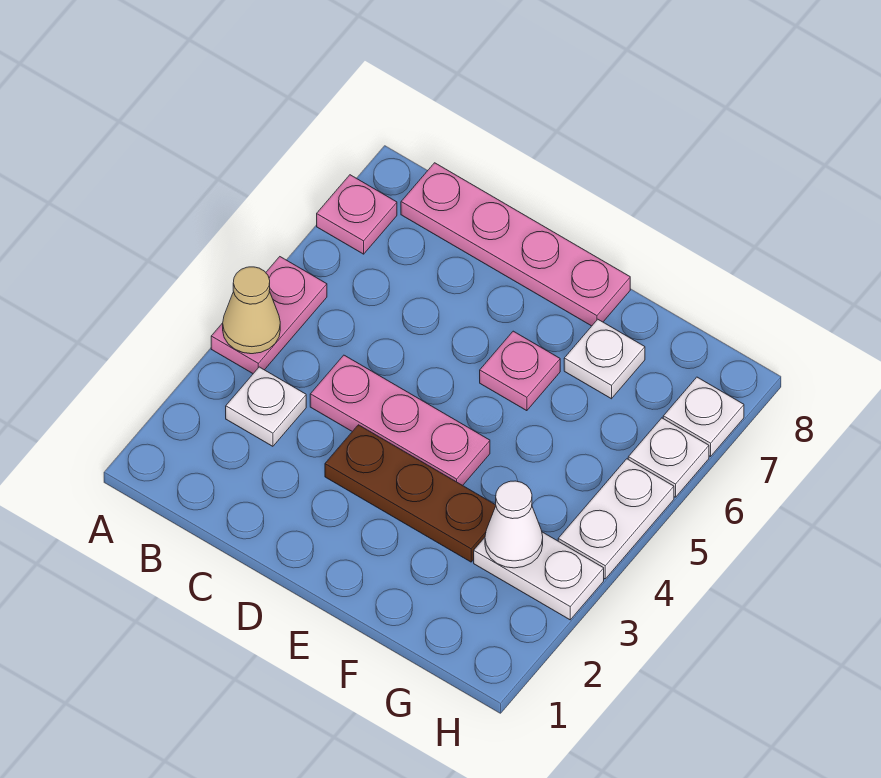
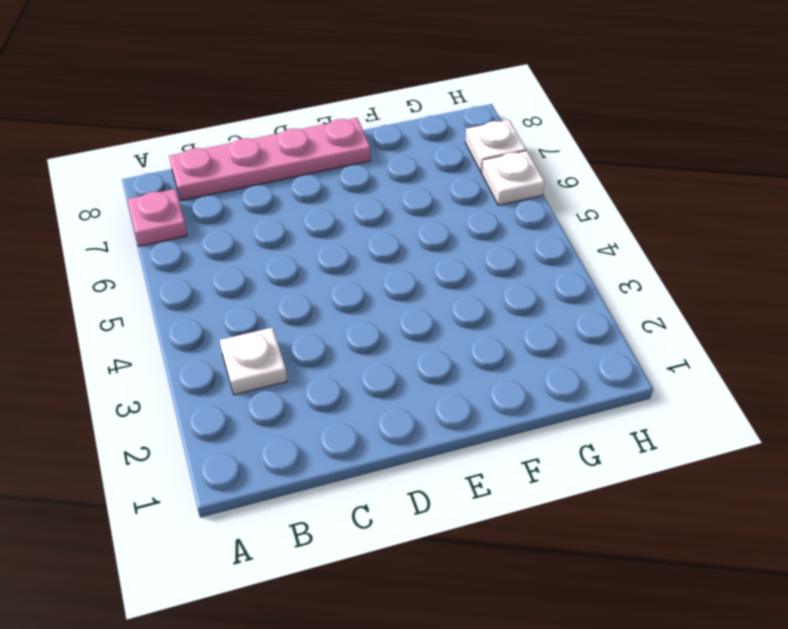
none -> pink 1x2 plate [211,257,327,373]
none -> pink 1x3 plate [310,355,490,485]
none -> brown 1x3 plate [325,425,496,562]

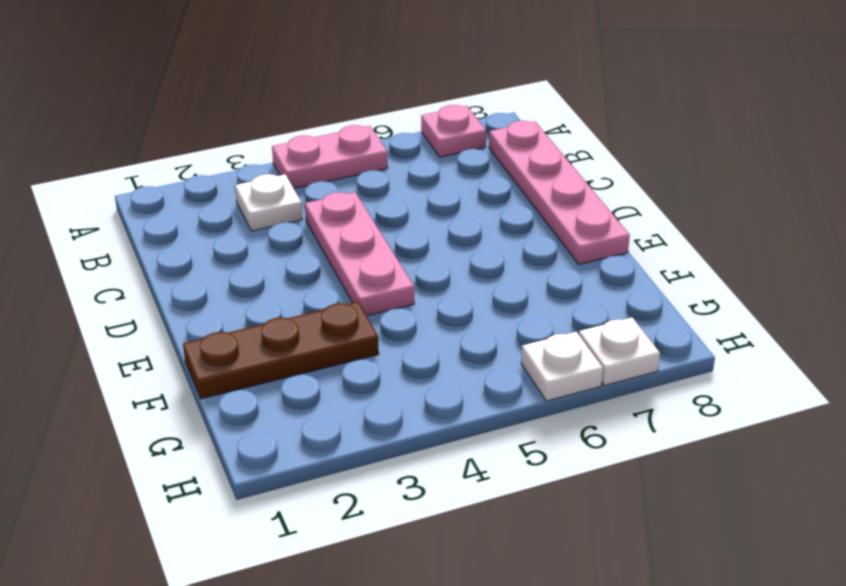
brown 1x3 plate [183,302,379,399] -> brown 1x3 plate turned to [325,425,496,562]
none -> pink 1x1 plate [480,331,560,411]
none -> white 1x1 plate [564,319,645,399]
none -> white 1x2 plate [474,532,604,620]

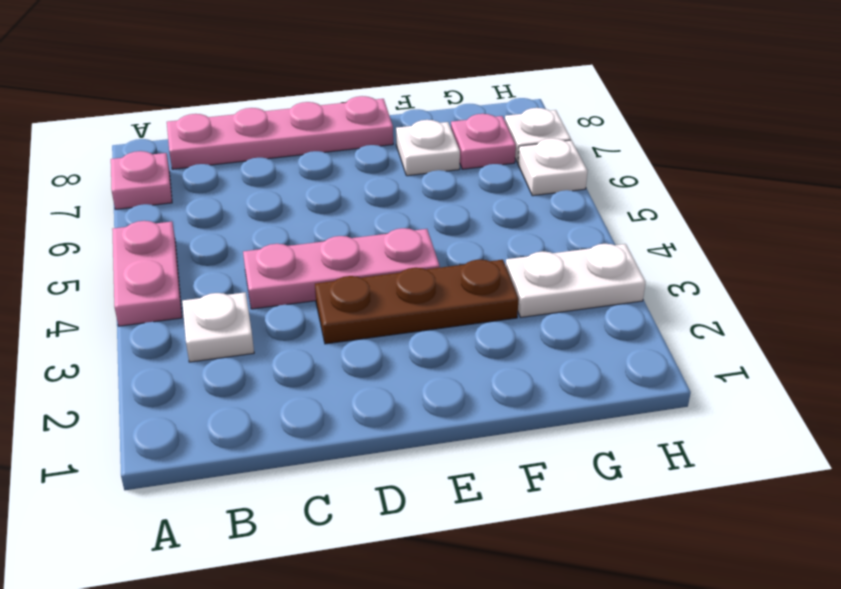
pink 1x1 plate [451,114,516,169] -> pink 1x1 plate moved to [480,331,560,411]
none -> white 1x2 plate [558,459,674,579]
none -> tan 1x1 cone [223,267,280,354]
none -> white 1x1 cone [485,481,543,568]

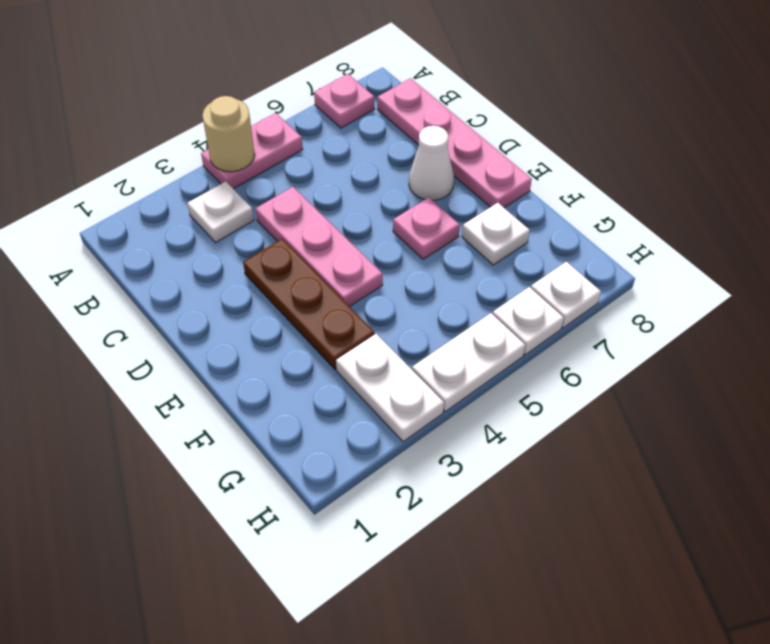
tan 1x1 round brick [202,96,255,172] -> tan 1x1 cone [223,267,280,354]
white 1x1 cone [409,126,454,200] -> white 1x1 cone moved to [485,481,543,568]

